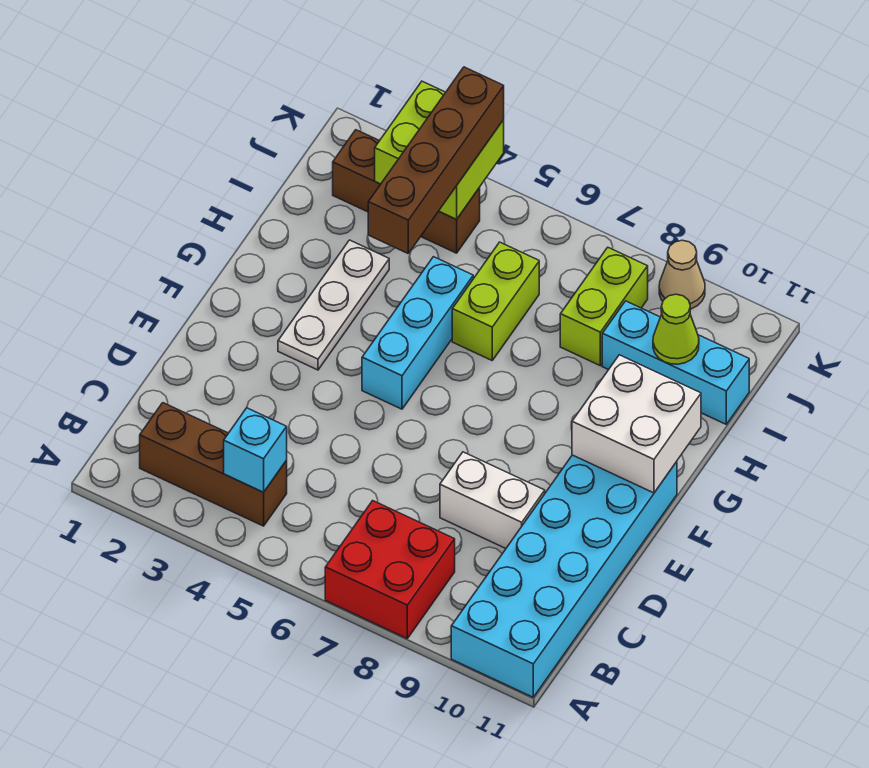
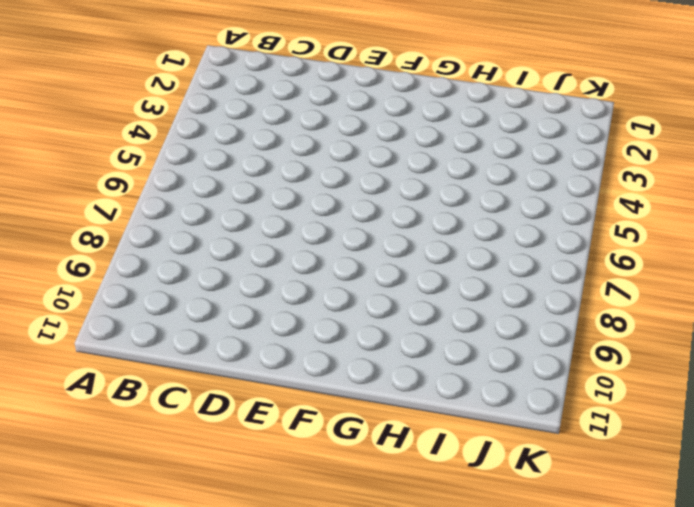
none -> red 2x2 brick [325,501,455,638]
none -> cyan 2x6 brick [451,455,677,697]
none -> brown 1x3 brick [140,403,287,526]

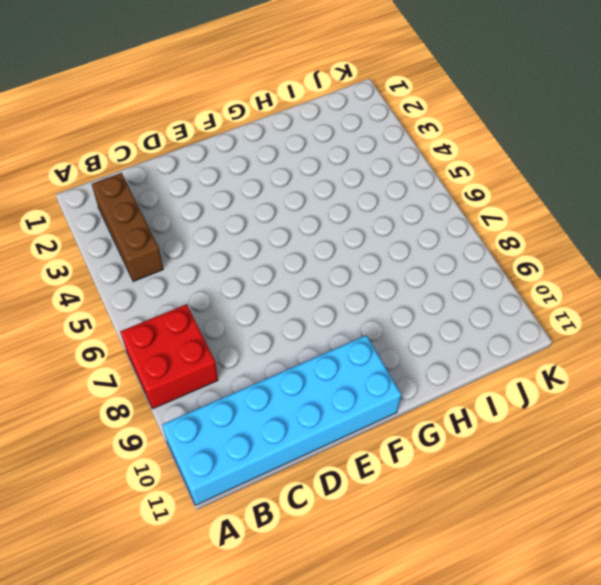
none -> white 1x2 brick [440,452,545,548]
none -> white 1x3 plate [278,240,389,370]
none -> cyan 1x3 brick [362,257,473,409]

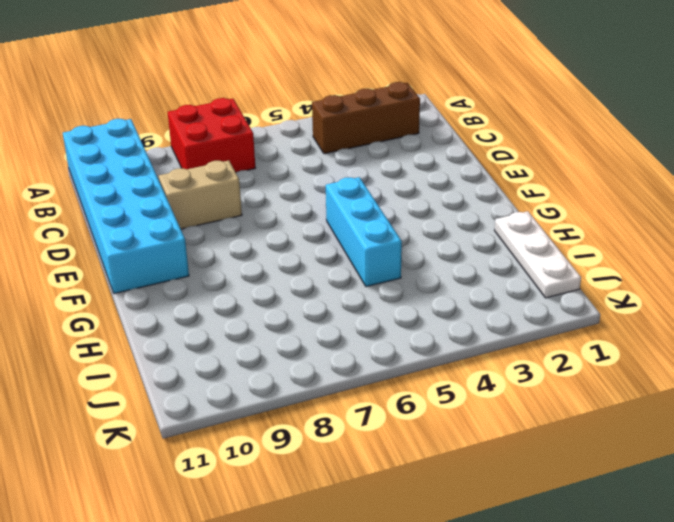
tan 1x2 brick [159,161,242,229] -> white 1x2 brick [440,452,545,548]
white 1x3 plate [494,211,581,298] -> white 1x3 plate moved to [278,240,389,370]
none -> lime 1x2 brick [452,242,539,360]
none -> lime 1x2 brick [560,247,648,366]
none -> cyan 1x3 brick [602,301,749,424]

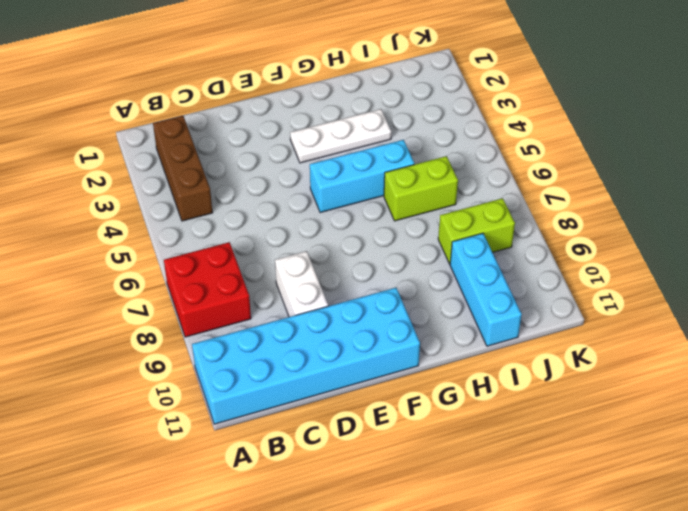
none -> brown 1x3 brick [333,130,480,253]
none -> tan 1x1 cone [659,240,705,309]
none -> cyan 1x1 brick [224,408,287,492]

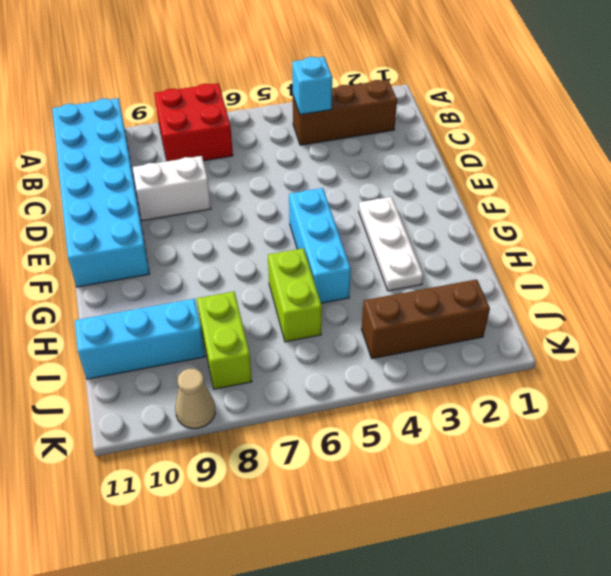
none -> white 2x2 brick [572,355,701,493]
none -> lime 1x1 cone [653,294,699,364]
none -> lime 2x2 brick [375,81,504,219]

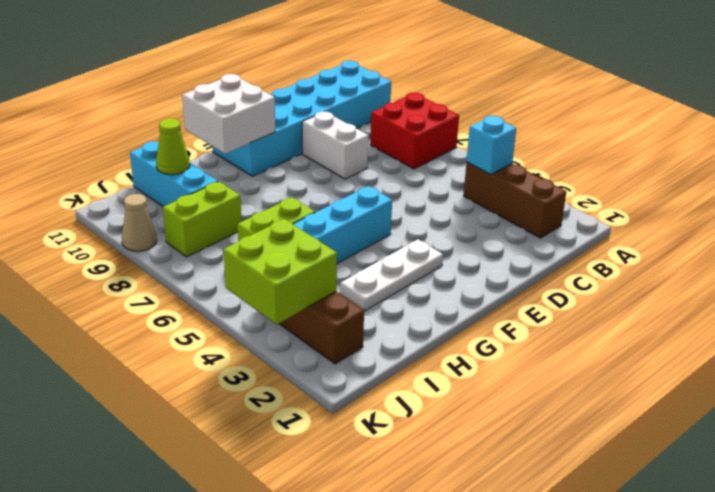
none -> brown 1x4 brick [368,67,504,253]

